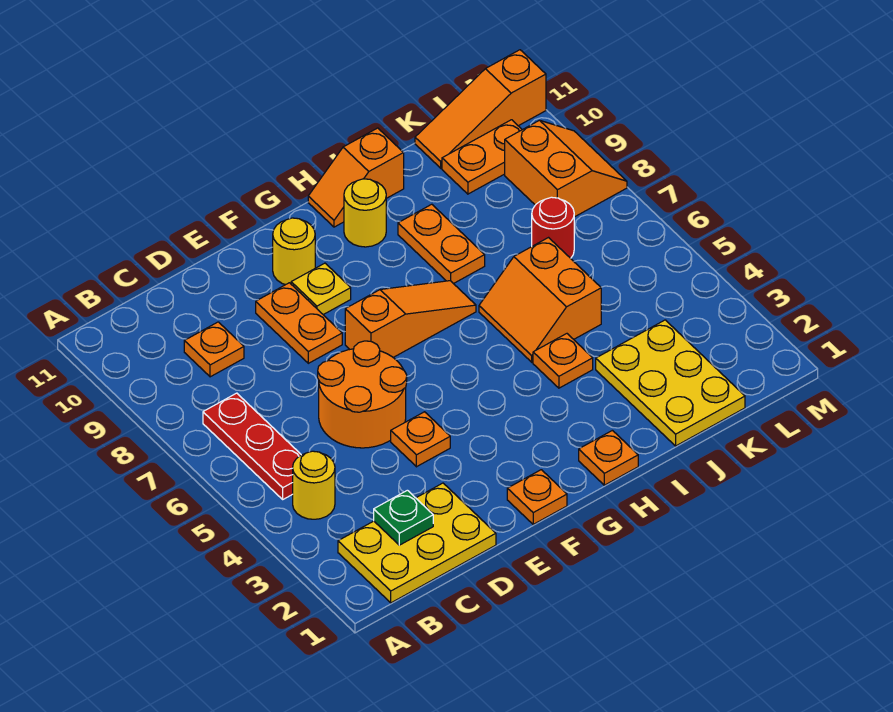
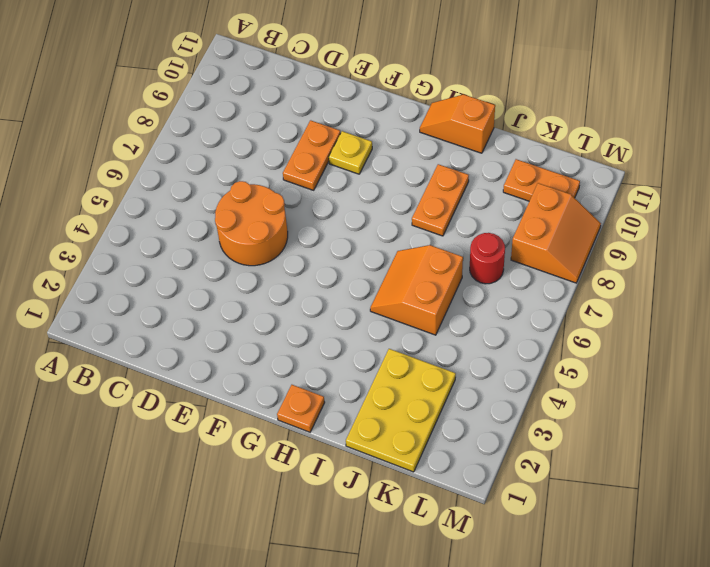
none -> yellow 2x3 plate [338,483,496,603]
none -> yellow 1x1 round brick [293,451,335,519]
none -> red 1x3 plate [203,393,301,499]

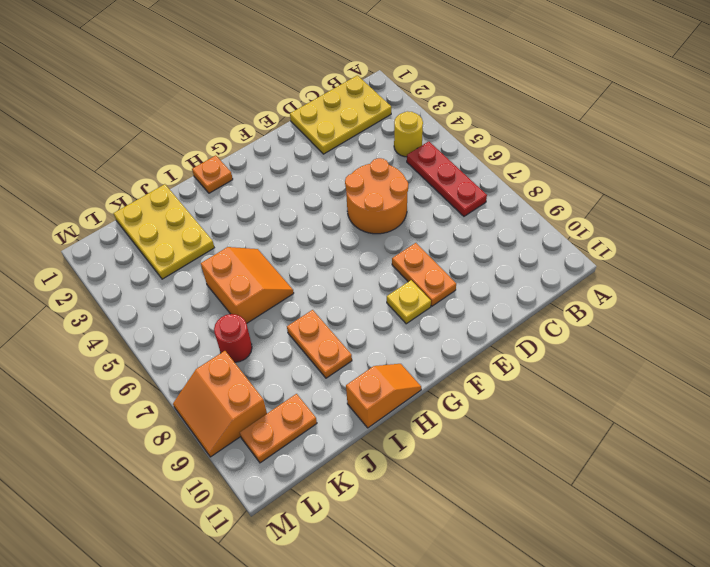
none -> orange 1x1 plate [184,322,244,377]
none -> orange 1x1 plate [391,412,450,467]
none -> orange 1x1 plate [507,470,567,524]

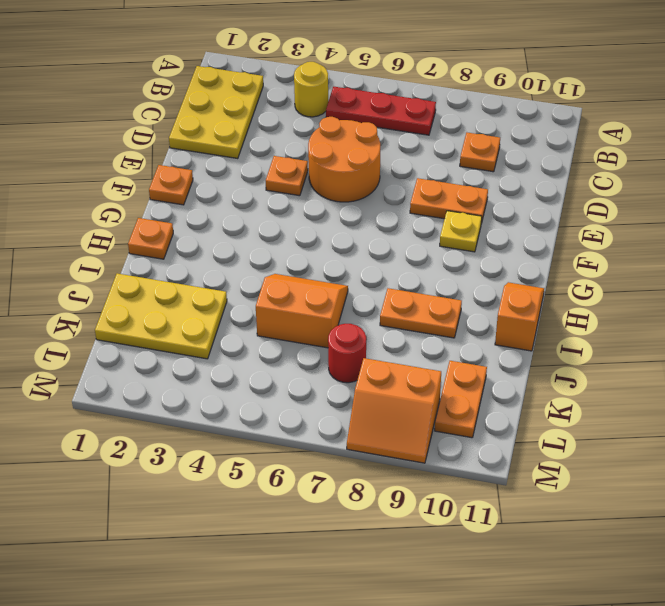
none -> orange 1x3 slope [345,281,476,358]
none -> yellow 1x1 round brick [273,218,315,285]
none -> yellow 1x1 round brick [344,179,386,247]

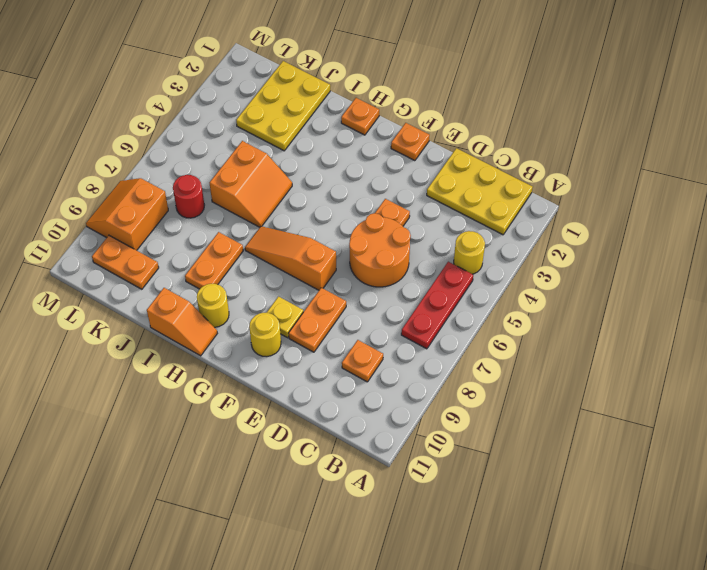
none -> orange 1x1 plate [533,334,593,388]
none -> orange 1x3 slope [415,50,546,168]
none -> green 1x1 plate [374,490,433,545]

